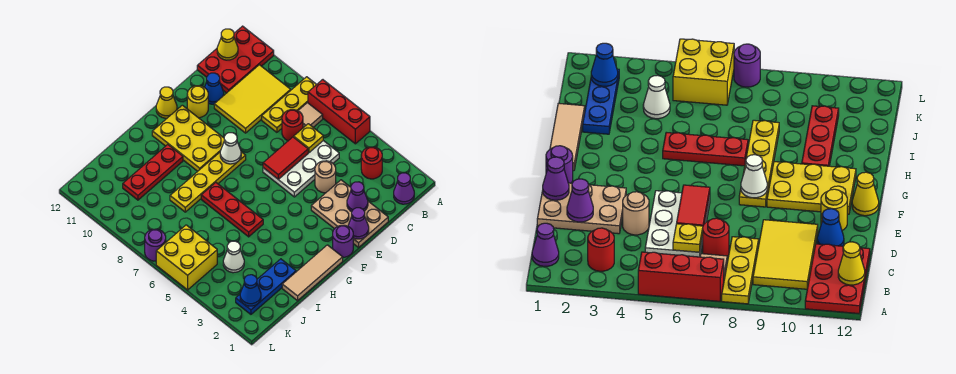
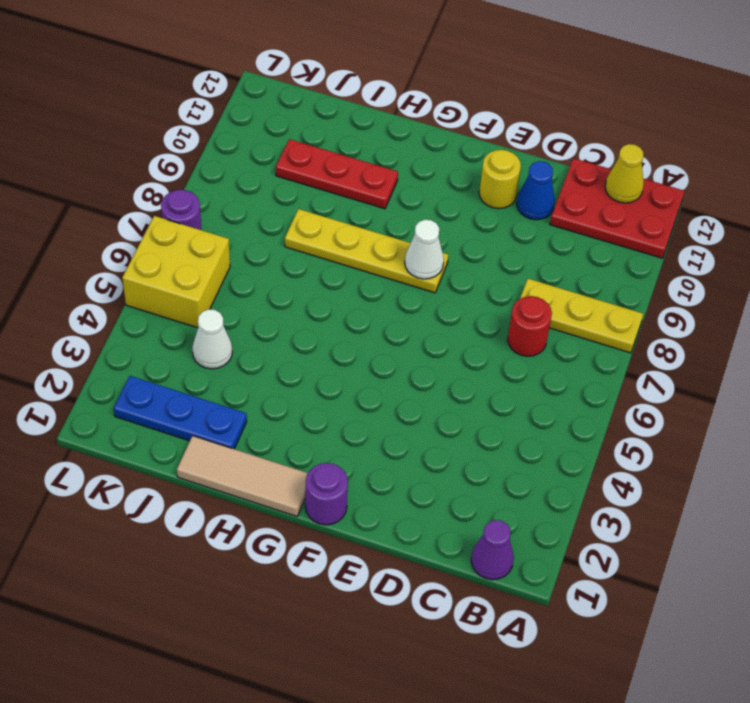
none -> red 1x3 brick [308,80,370,144]
none -> red 1x1 round brick [361,147,382,179]
none -> tan 1x1 tile [298,103,323,128]
none -> yellow 2x3 tile [214,65,291,133]

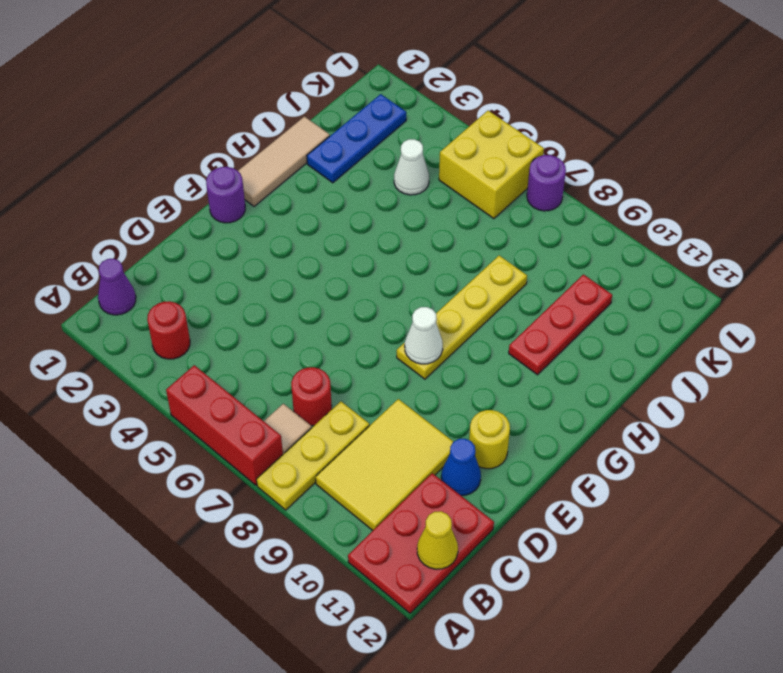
none -> white 2x3 plate [263,141,339,197]
none -> tan 2x3 plate [311,180,388,247]
none -> tan 1x1 round brick [315,161,336,193]
none -> yellow 2x3 plate [152,105,224,171]

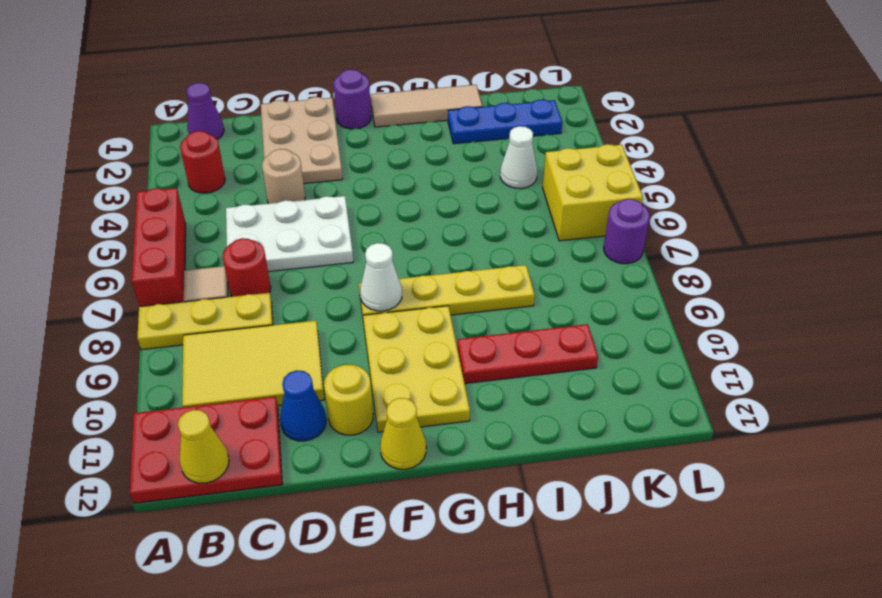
none -> red 1x3 plate [201,183,263,237]
none -> yellow 1x1 plate [294,124,323,153]
none -> purple 1x1 cone [347,182,368,212]
none -> red 1x2 tile [263,137,308,180]

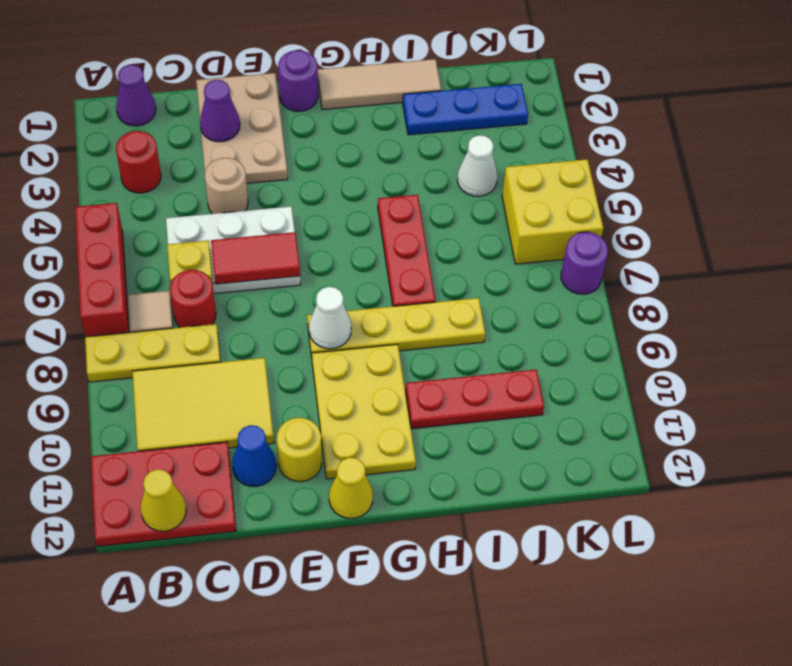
none -> purple 1x1 cone [348,208,369,239]
none -> blue 1x1 cone [240,275,261,306]

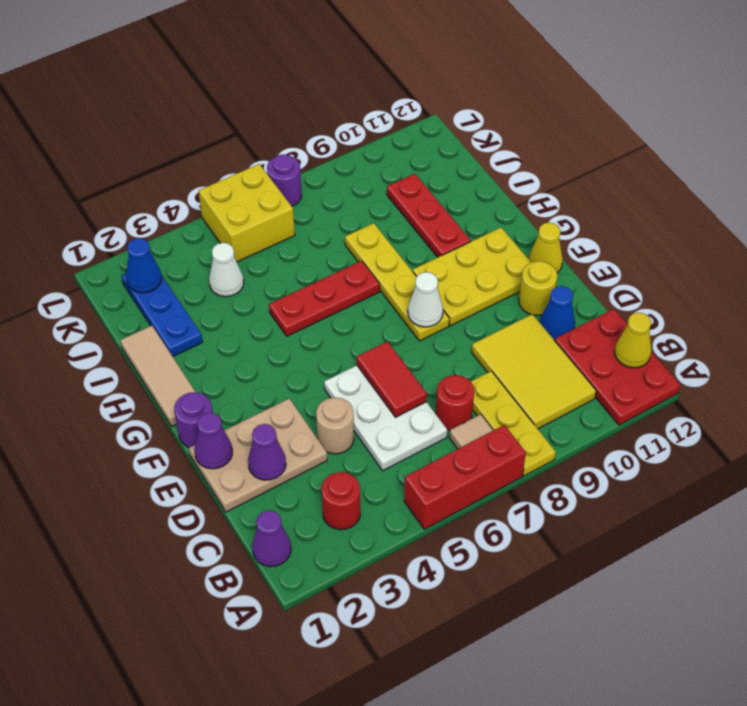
none -> yellow 1x1 plate [294,124,323,153]

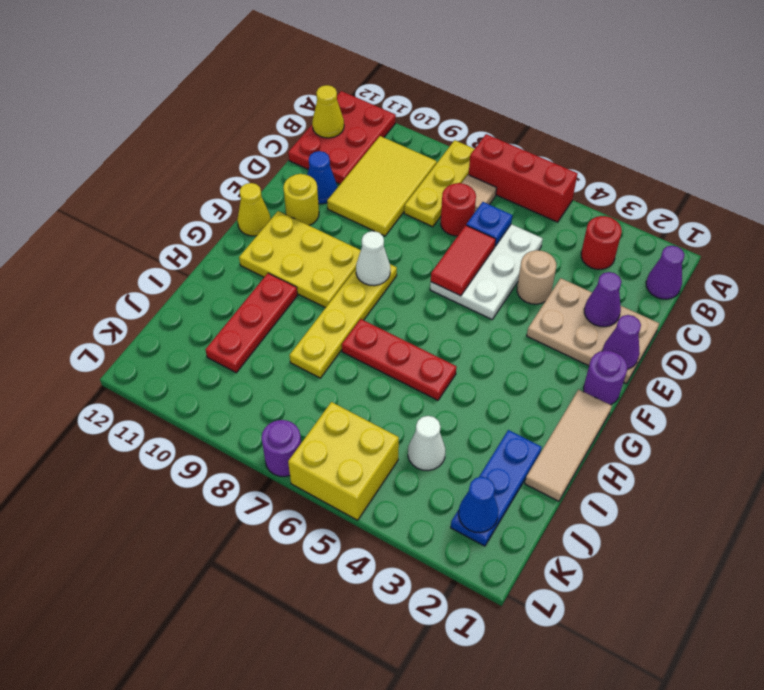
blue 1x1 plate [466,202,512,246] -> yellow 1x1 plate [294,124,323,153]

